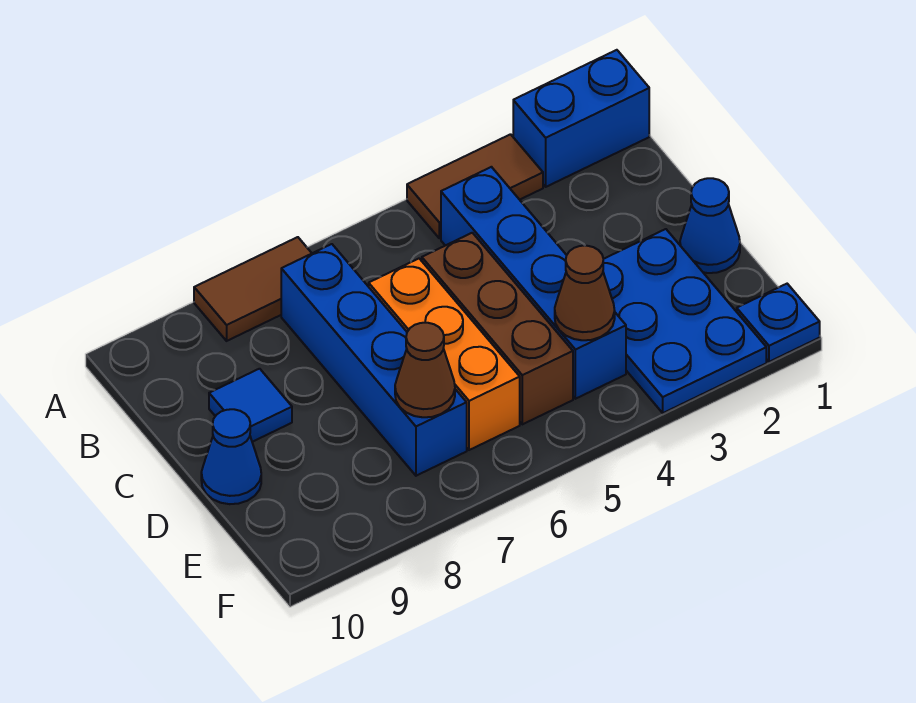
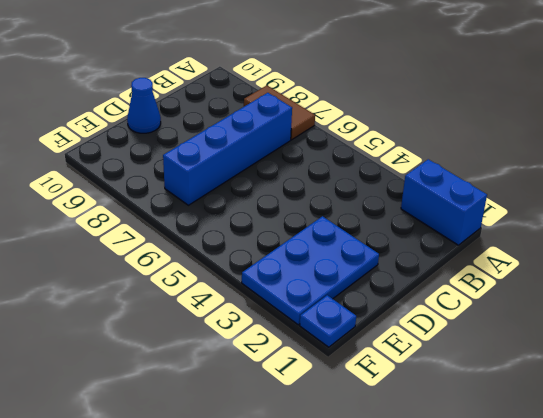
none -> brown 1x2 tile [407,134,543,238]
none -> blue 1x4 brick [441,167,626,399]
none -> brown 1x3 brick [422,233,573,424]

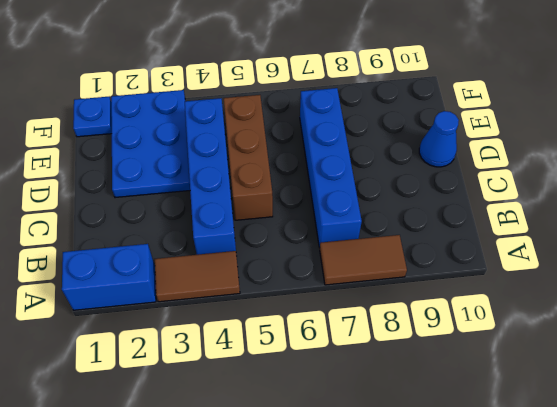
none -> orange 1x3 brick [369,259,520,450]
none -> blue 1x1 tile [209,369,292,442]
none -> blue 1x1 cone [680,178,740,273]

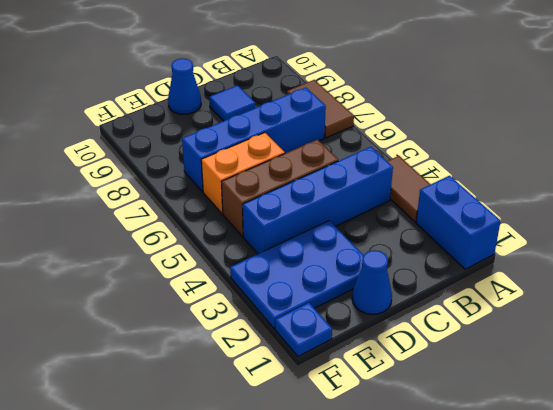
orange 1x2 brick [201,133,285,214] -> orange 1x3 brick [369,259,520,450]
none -> brown 1x1 cone [555,246,615,340]
none -> brown 1x1 cone [395,323,455,417]

